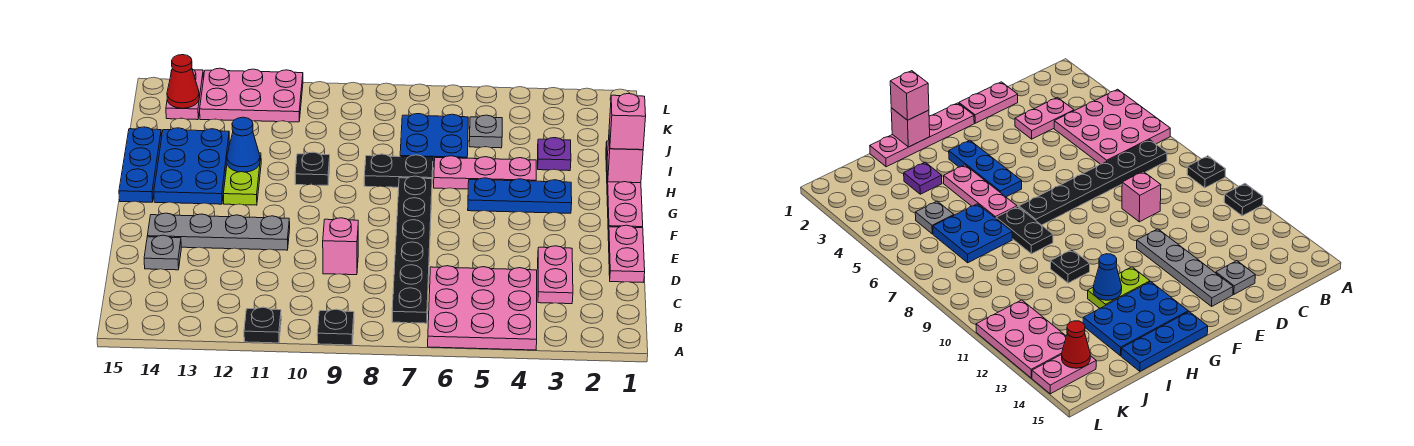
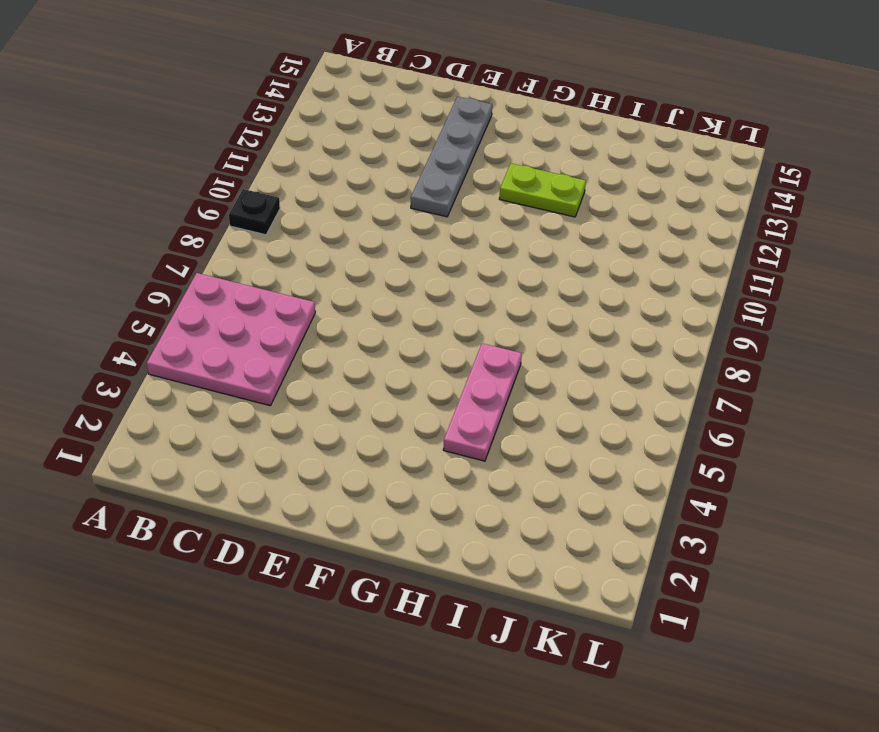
none -> black 1x1 plate [244,307,281,343]
none -> black 1x6 plate [392,176,432,323]
none -> pink 1x2 plate [538,246,573,304]

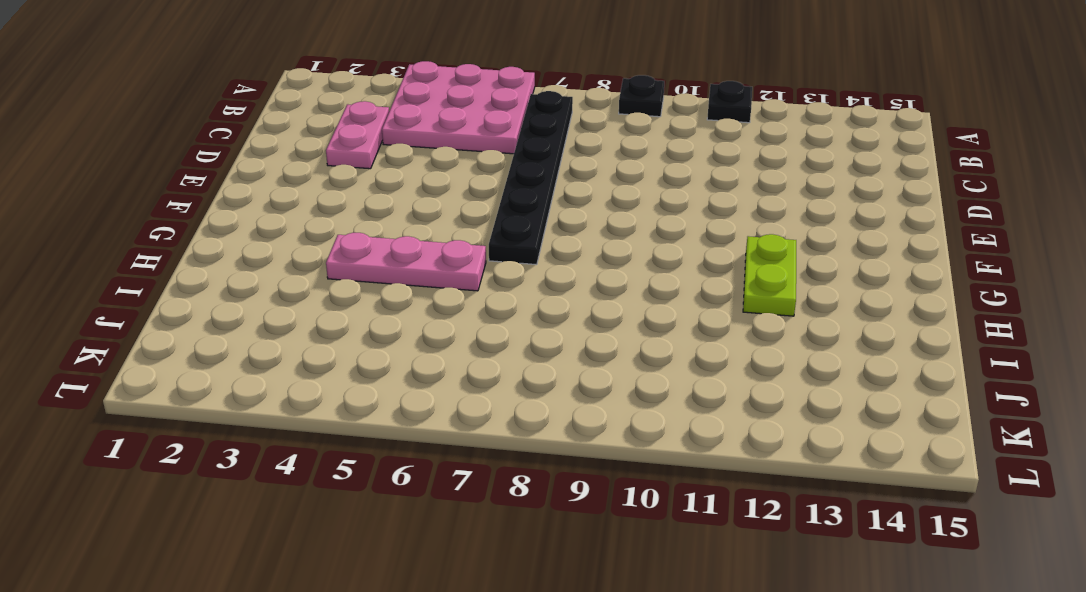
none -> pink 1x2 plate [608,225,645,283]
none -> pink 1x1 brick [323,218,358,275]
none -> grey 1x1 plate [144,235,181,270]

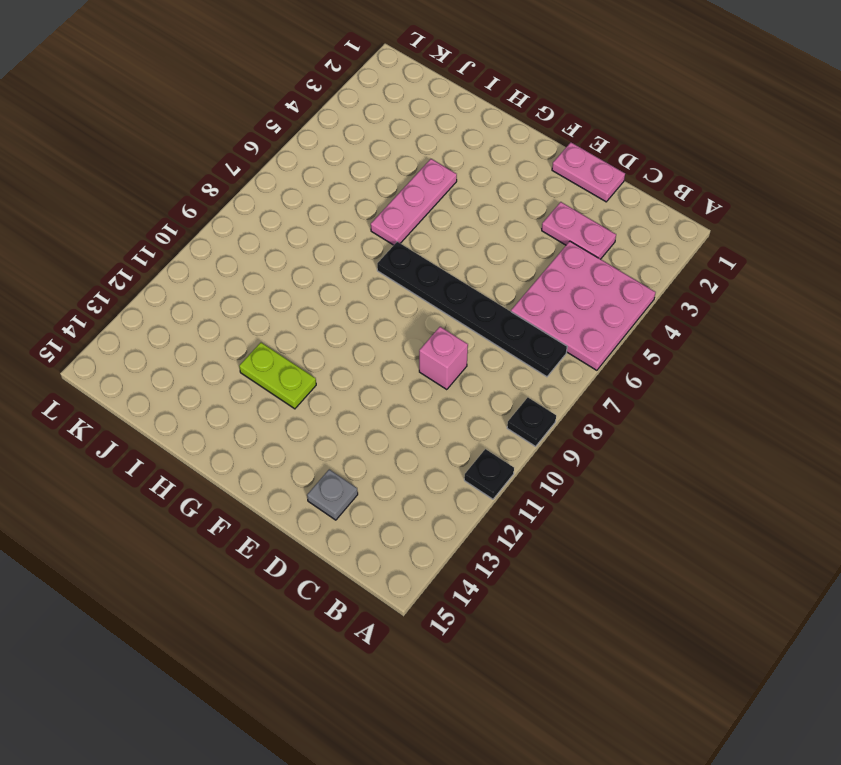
none -> grey 1x4 plate [147,213,290,250]
none -> pink 1x4 plate [606,141,643,236]
none -> blue 1x3 plate [468,178,572,213]

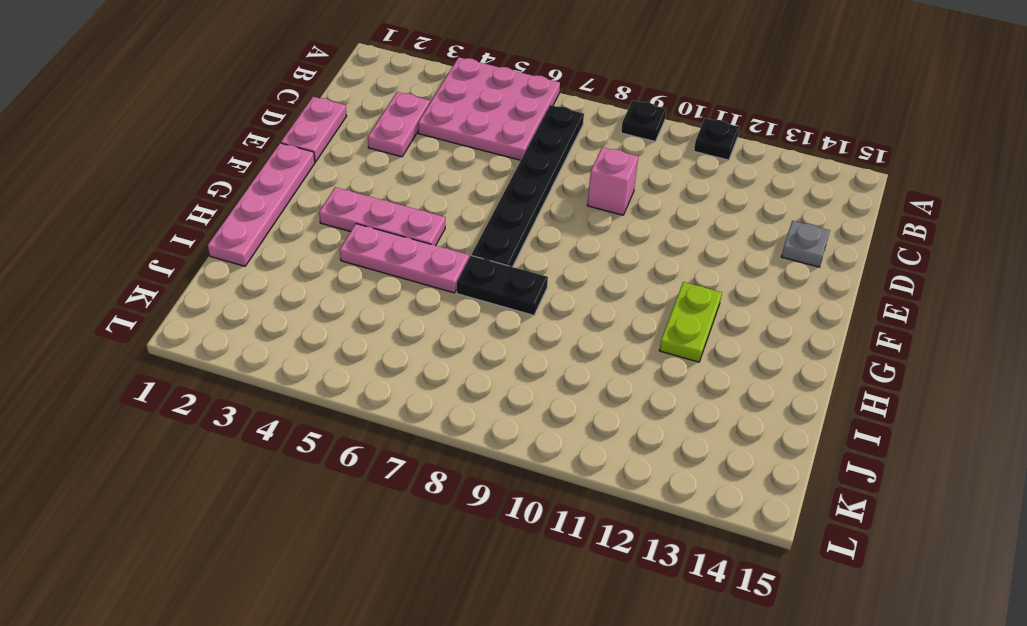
pink 1x3 plate [319,187,445,246] -> blue 1x3 plate [468,178,572,213]
none -> grey 1x4 plate [147,213,290,250]
none -> blue 2x3 plate [154,128,230,204]
none -> blue 1x3 plate [119,127,162,202]

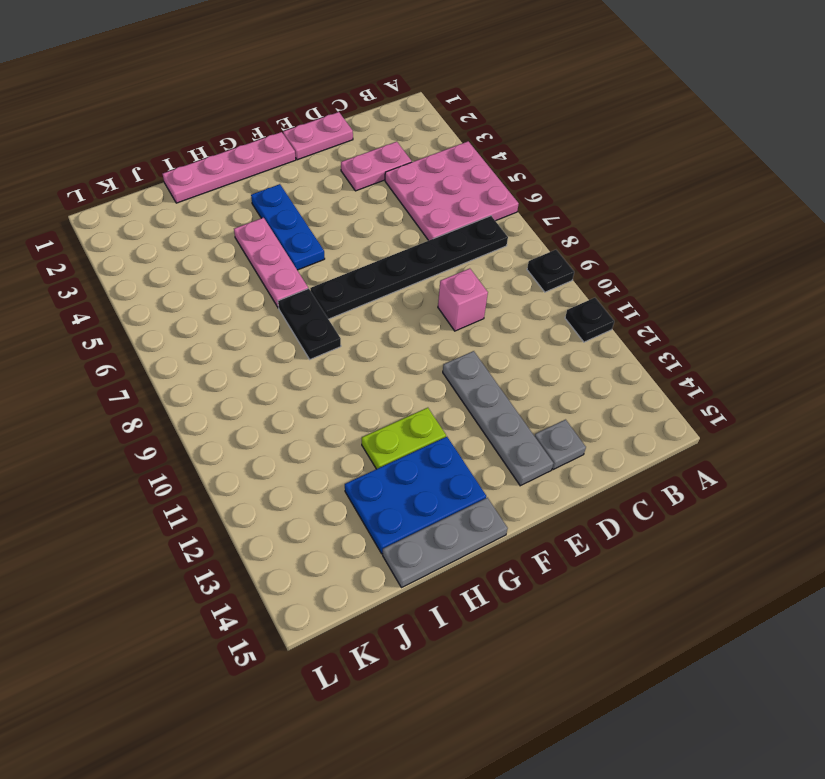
grey 1x3 plate [383,498,508,588] -> blue 1x3 plate [119,127,162,202]
none -> black 1x1 plate [295,152,330,185]
none -> purple 1x1 plate [538,138,571,171]
none -> blue 2x2 plate [400,114,468,167]

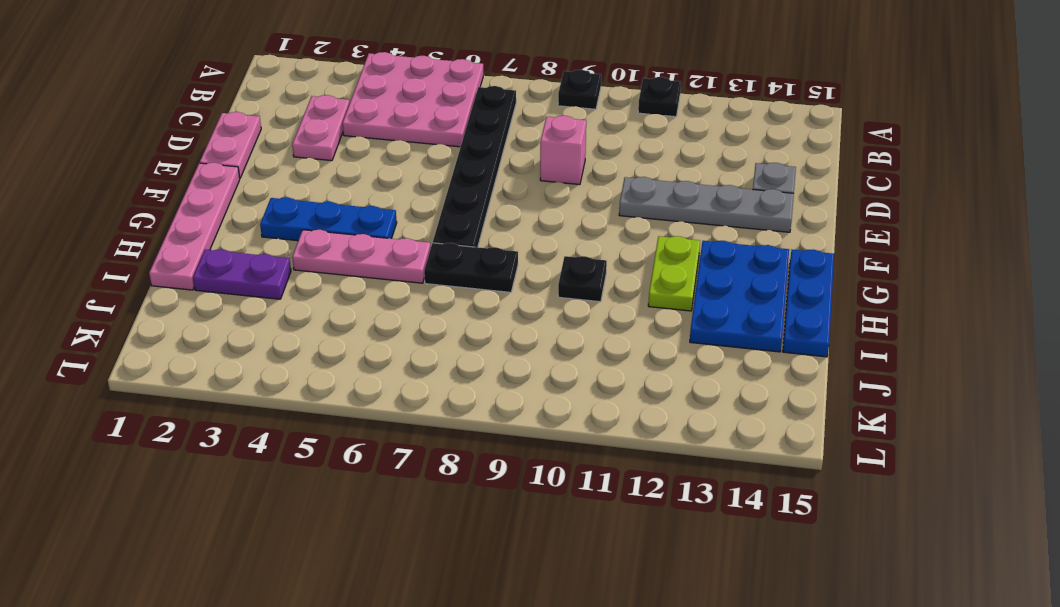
purple 1x2 plate [193,250,291,299] -> purple 1x1 plate [538,138,571,171]
none -> blue 2x2 plate [400,114,468,167]
none -> grey 1x1 plate [469,115,502,148]
none -> pink 2x3 plate [200,68,303,122]

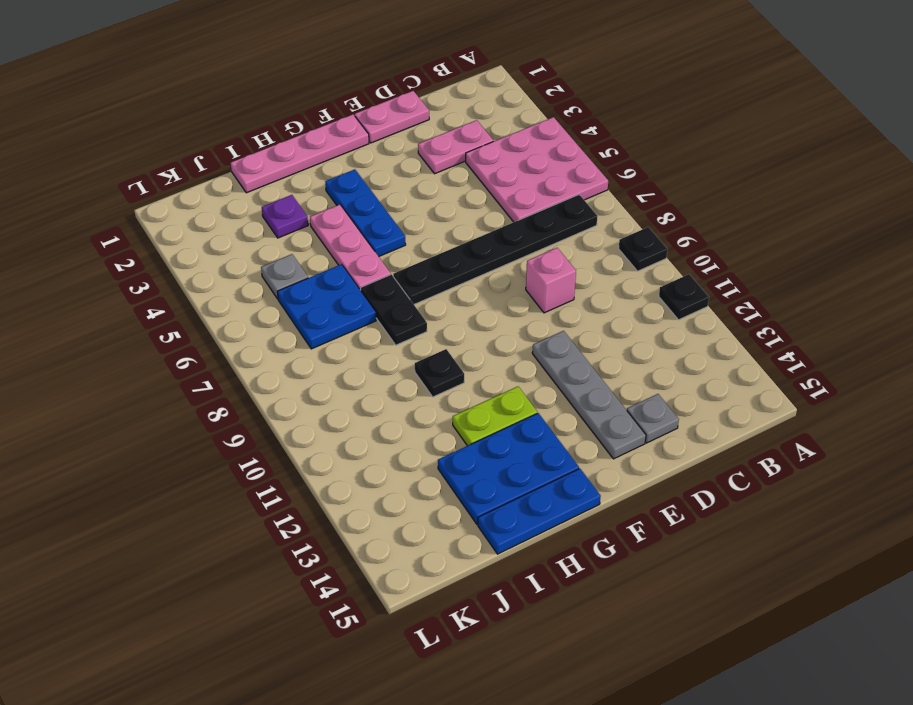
none -> pink 2x3 plate [200,68,303,122]
none -> pink 1x2 plate [166,69,203,120]
none -> pink 1x1 brick [607,138,643,183]

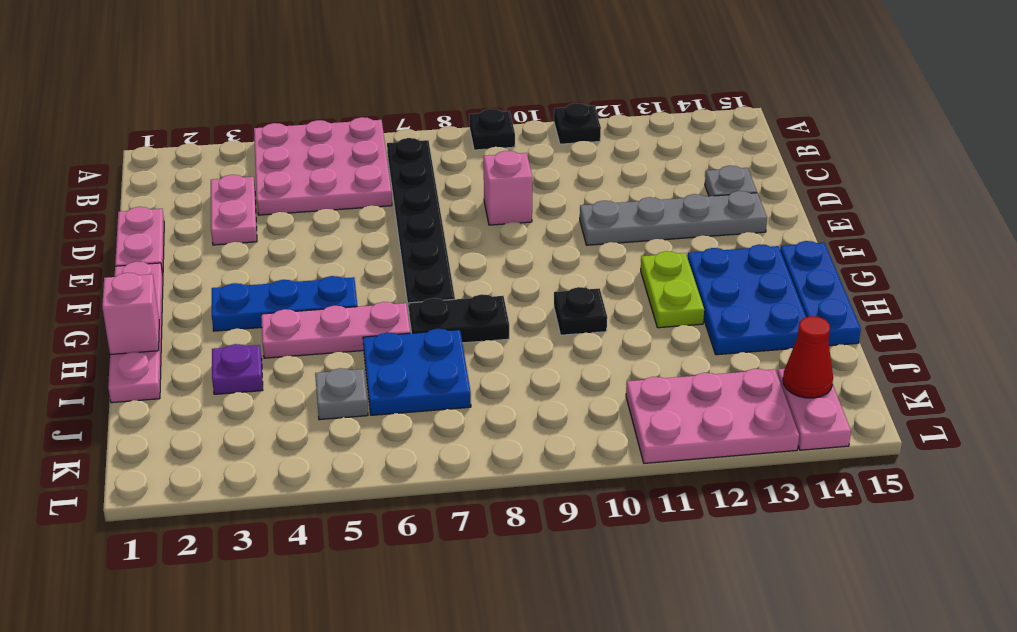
none -> blue 1x1 cone [227,117,260,172]
none -> pink 1x1 brick [609,94,646,150]

